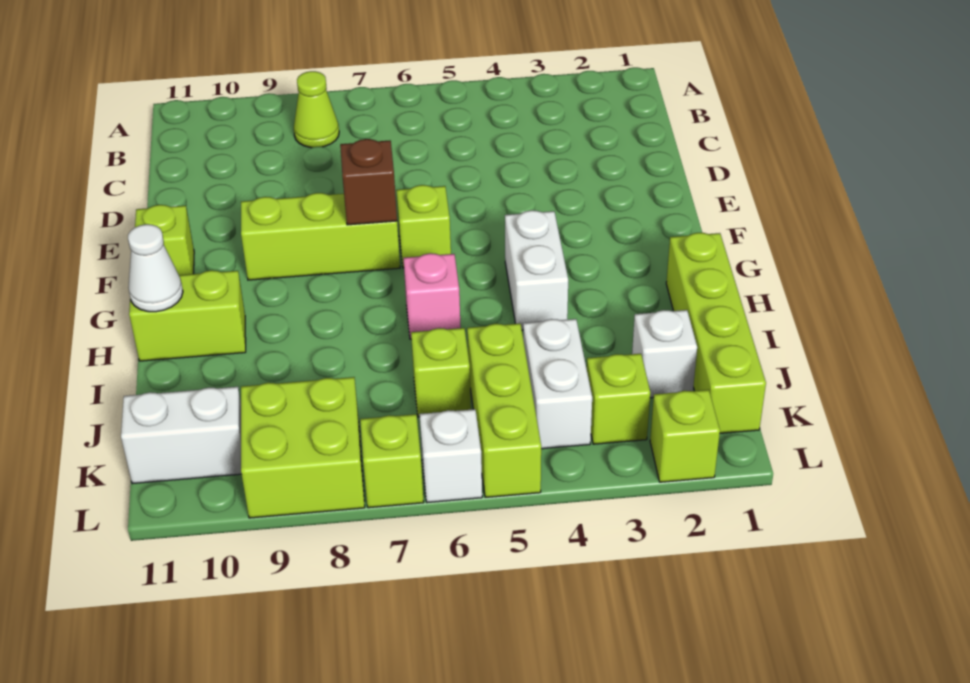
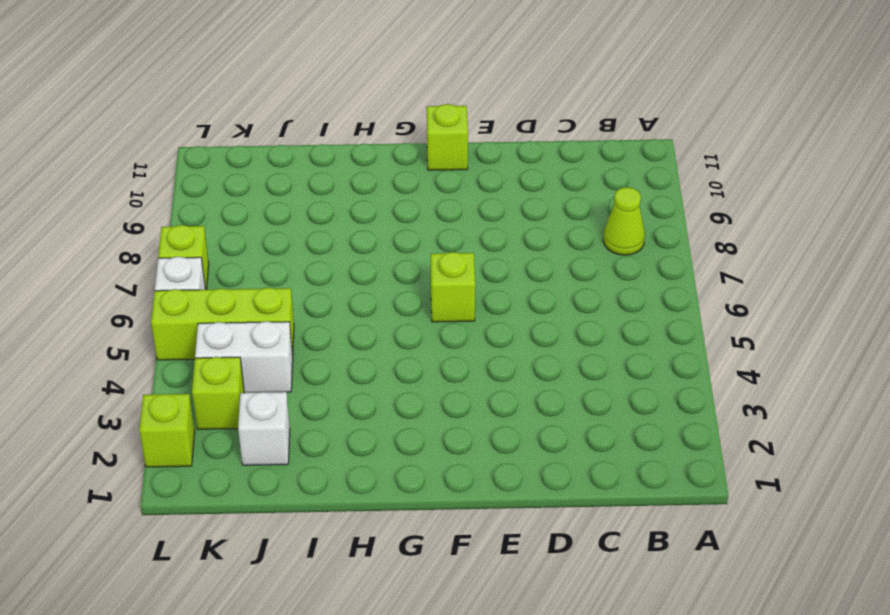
none -> lime 1x3 brick [241,193,400,280]
none -> white 1x2 brick [505,210,568,330]
none -> lime 1x4 brick [666,233,766,433]

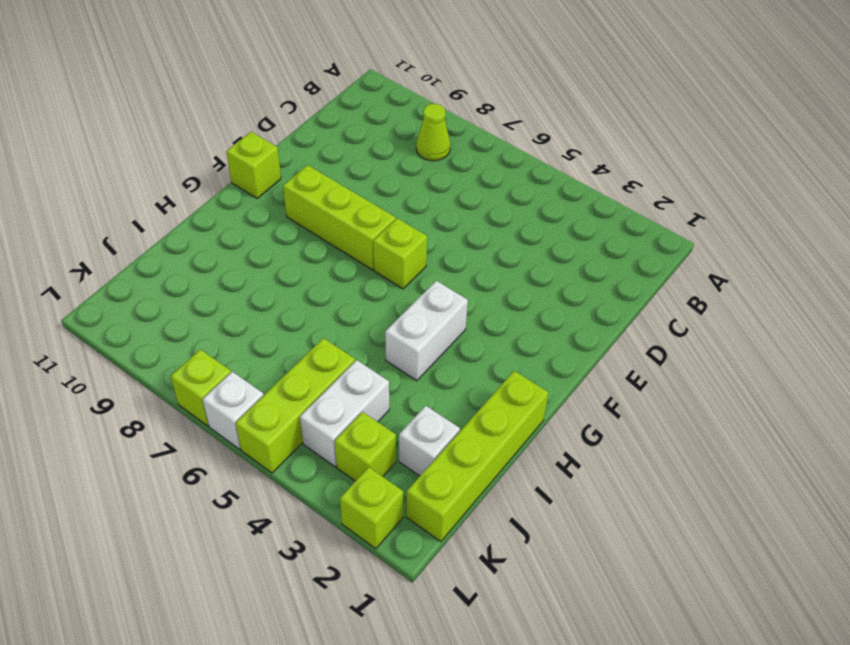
none -> pink 1x1 brick [403,253,461,339]
none -> lime 1x2 brick [129,270,246,361]
none -> lime 1x1 brick [411,328,471,417]

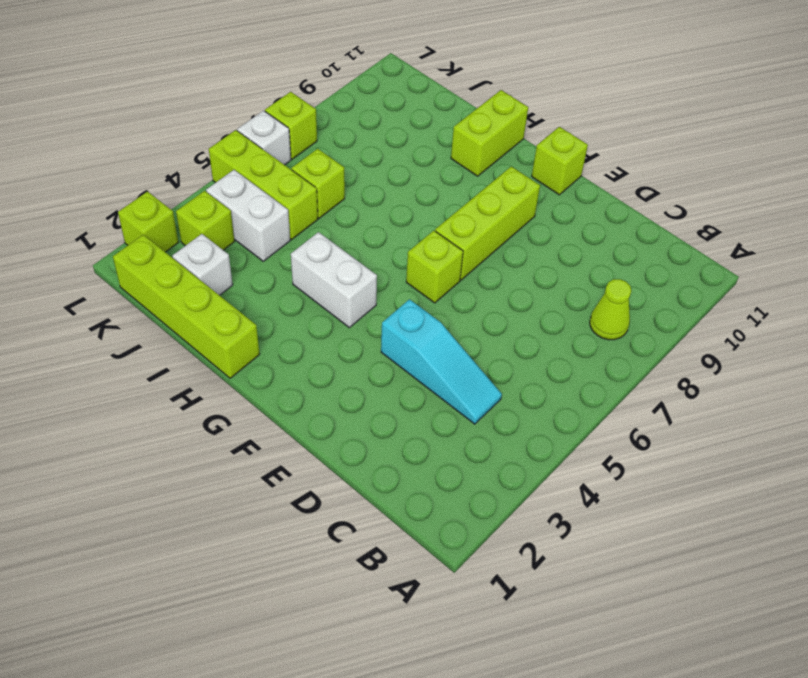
cyan 1x3 slope [381,299,502,424] -> none
none -> pink 1x1 brick [403,253,461,339]
none -> lime 2x2 brick [241,377,365,518]
none -> white 1x2 brick [121,387,241,484]

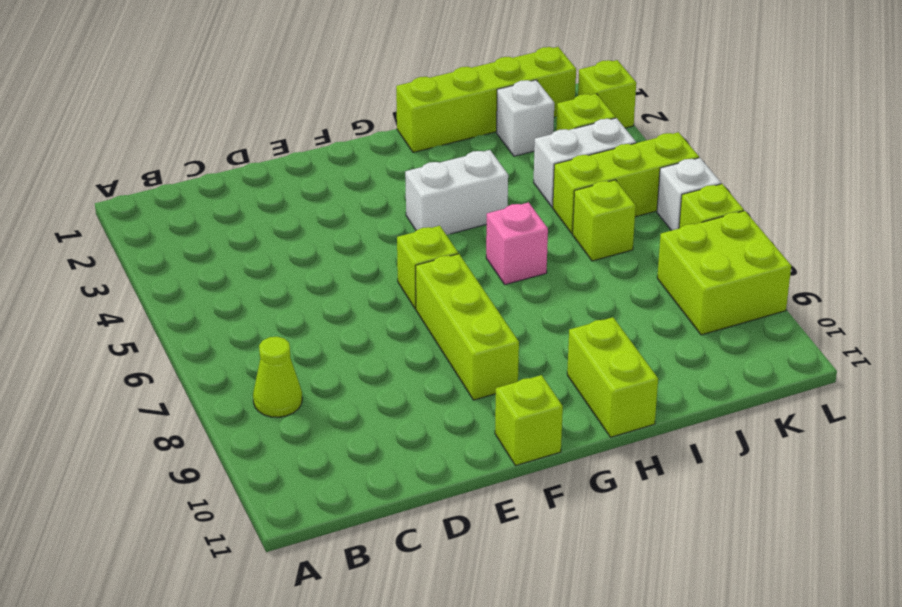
none -> white 1x2 brick [121,387,241,484]
none -> brown 1x1 brick [340,139,397,225]
none -> white 1x1 cone [128,224,183,312]

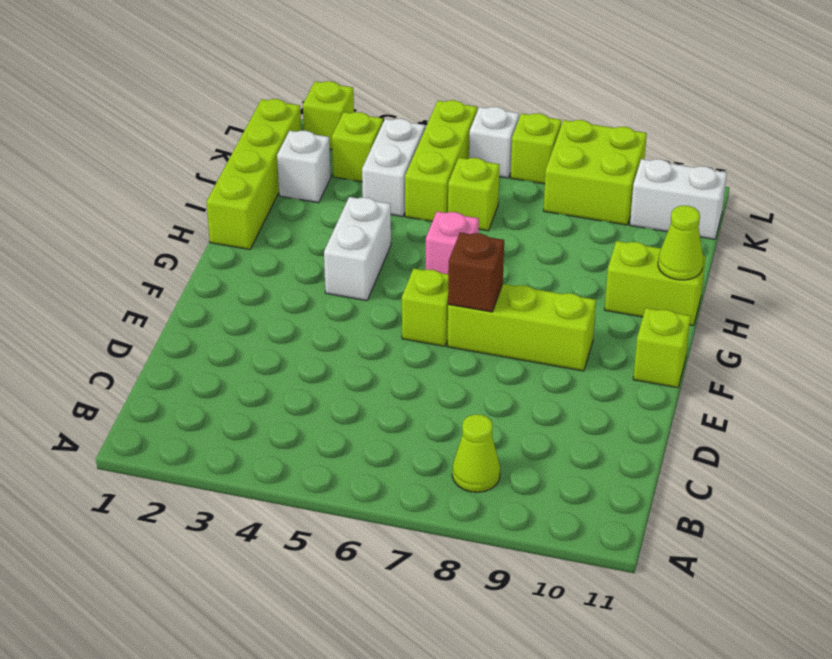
lime 1x1 cone [658,206,703,280] -> white 1x1 cone [128,224,183,312]

